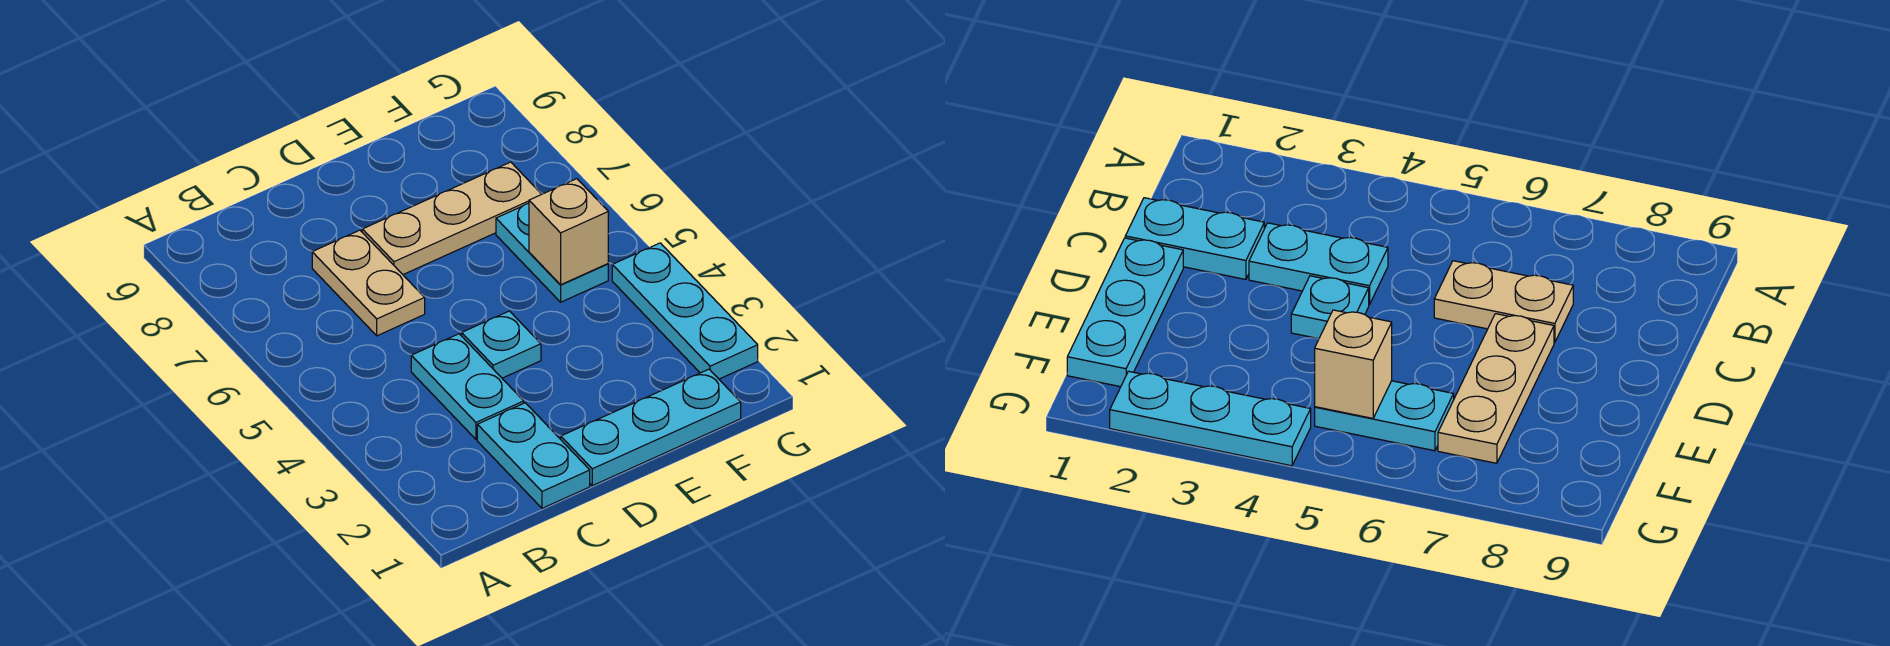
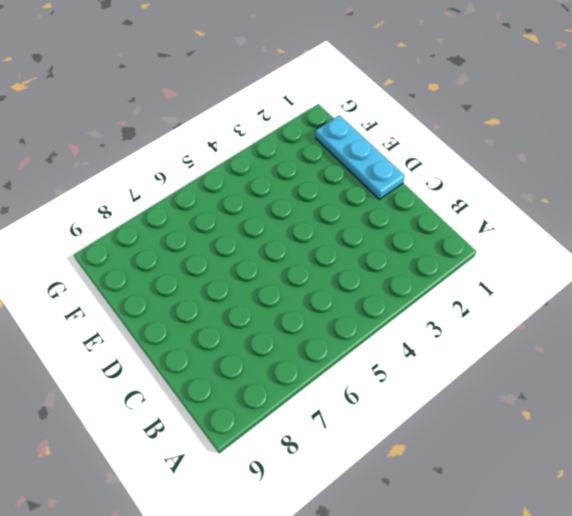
none -> cyan 1x2 plate [477,403,590,508]
none -> cyan 1x2 plate [411,334,524,439]

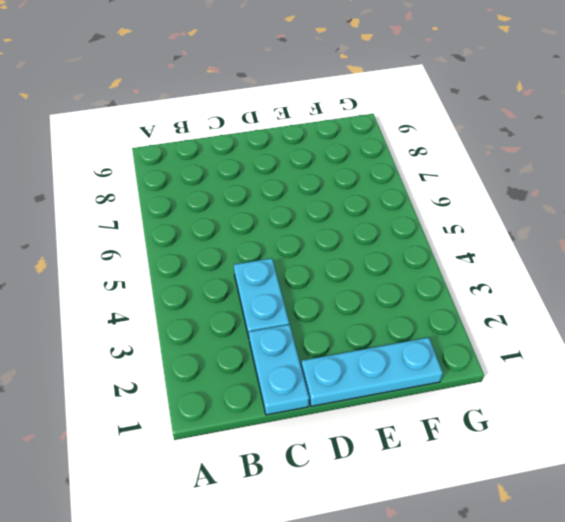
none -> tan 1x2 plate [312,230,425,336]
none -> cyan 1x1 plate [462,311,541,378]

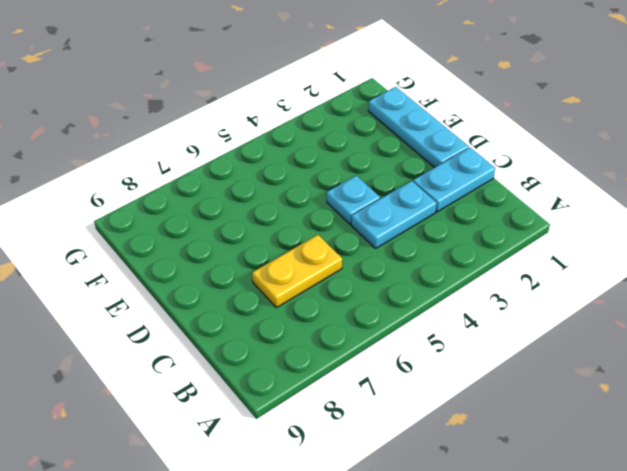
yellow 1x2 plate [252,235,342,308] -> tan 1x2 plate [312,230,425,336]
none -> tan 1x3 plate [362,162,542,274]
none -> cyan 1x2 plate [496,203,608,302]

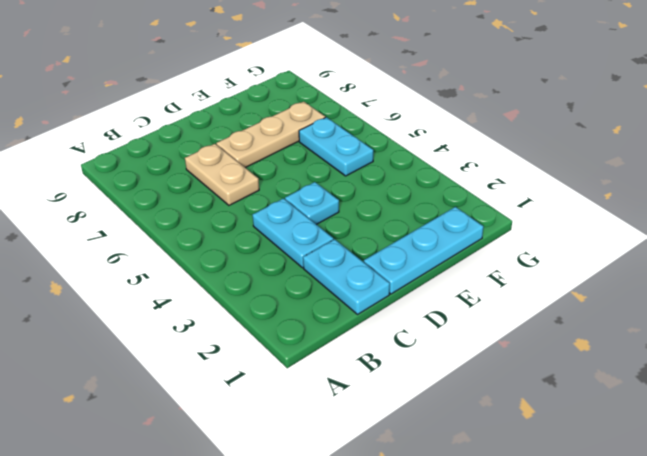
none -> cyan 1x3 plate [612,243,758,379]
none -> tan 1x1 brick [529,179,608,285]

